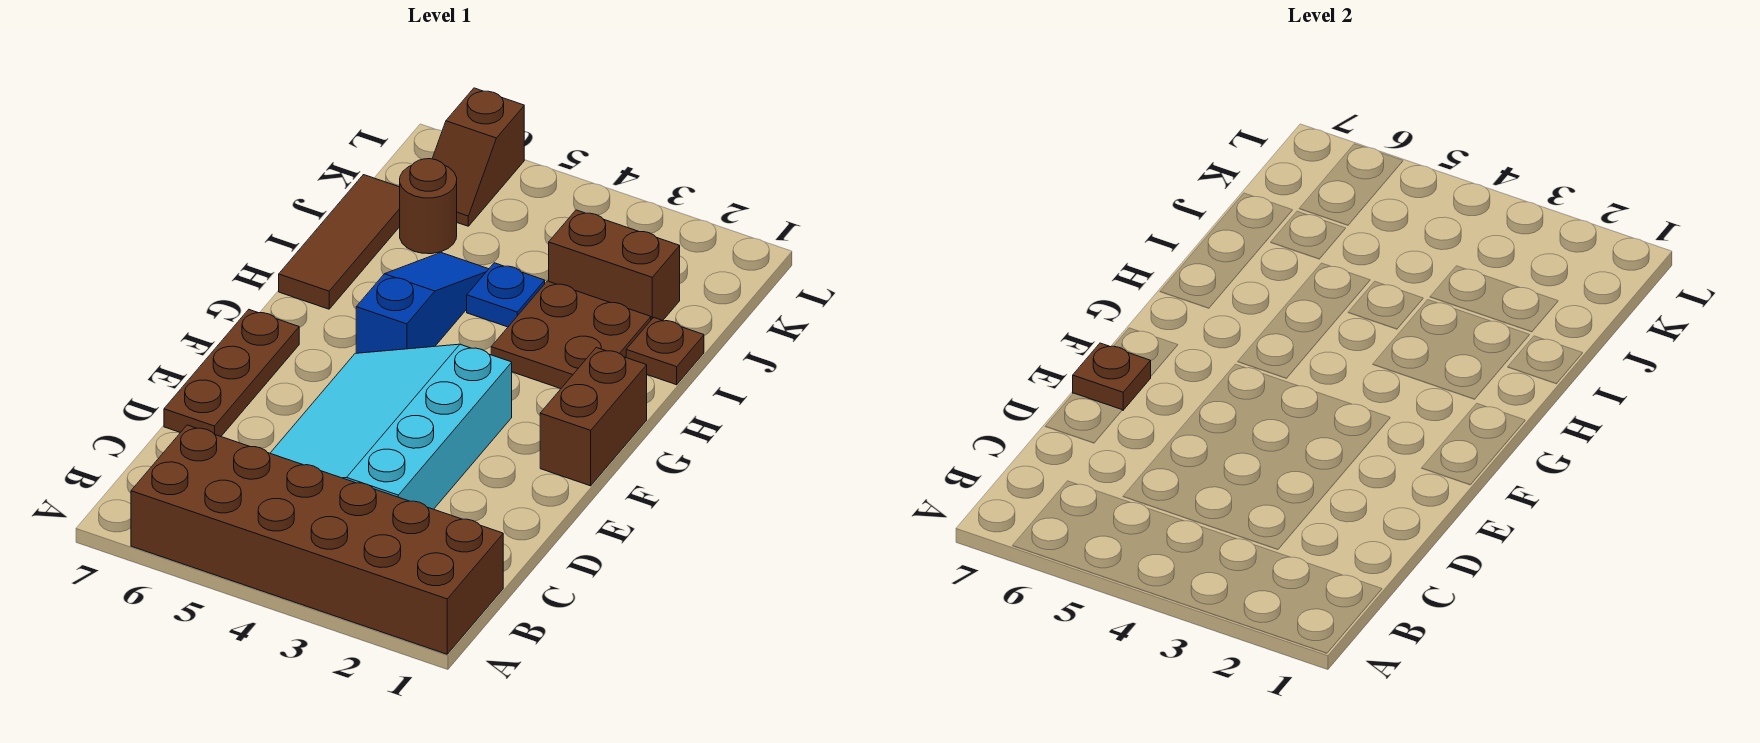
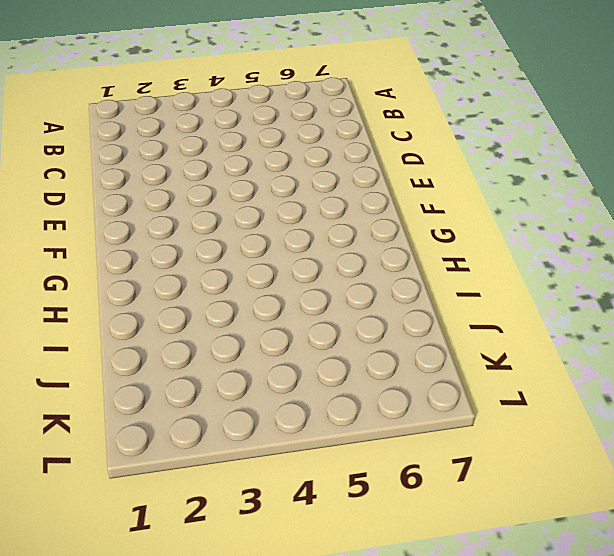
none -> brown 2x6 brick [131,425,503,654]
none -> cyan 3x4 slope [270,344,512,509]
none -> brown 1x3 plate [164,310,299,436]

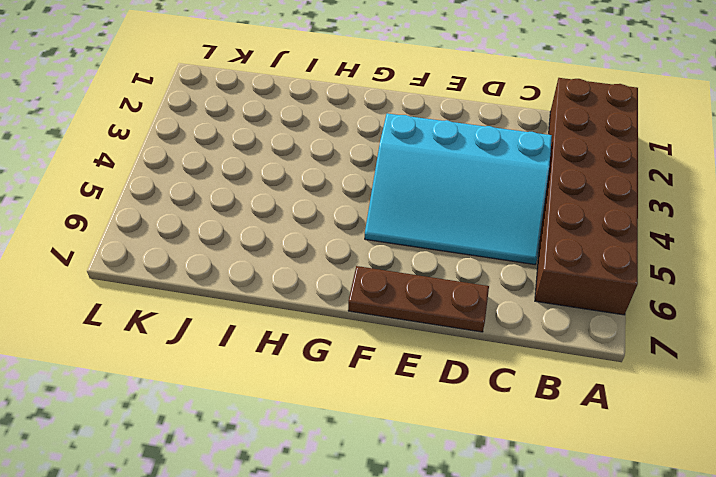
none -> brown 1x2 brick [540,348,647,486]
none -> blue 1x3 slope [356,253,488,353]
none -> brown 2x2 plate [491,281,651,389]

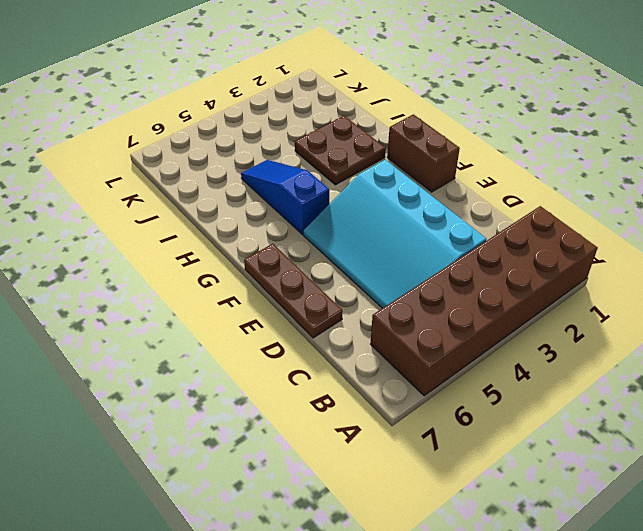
none -> brown 1x3 tile [279,175,400,309]
none -> brown 1x1 plate [626,317,704,385]
none -> blue 1x1 plate [467,263,545,327]

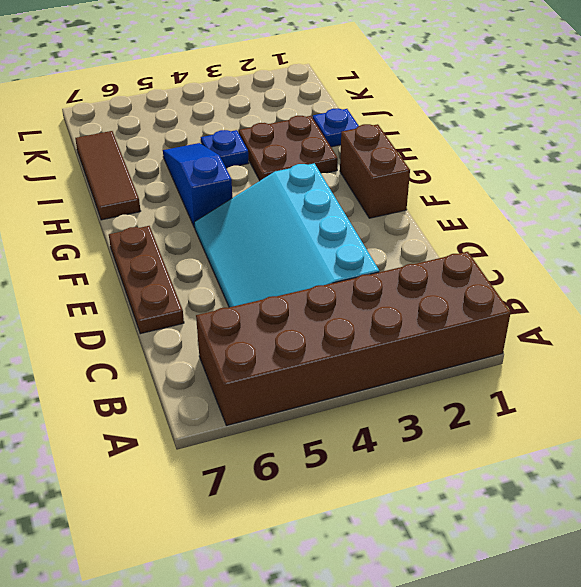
blue 1x1 plate [313,108,359,147] -> brown 1x1 plate [626,317,704,385]
none -> brown 1x2 brick [549,210,680,320]
none -> brown 1x1 round brick [400,159,457,254]
none -> brown 1x2 slope [432,88,524,226]

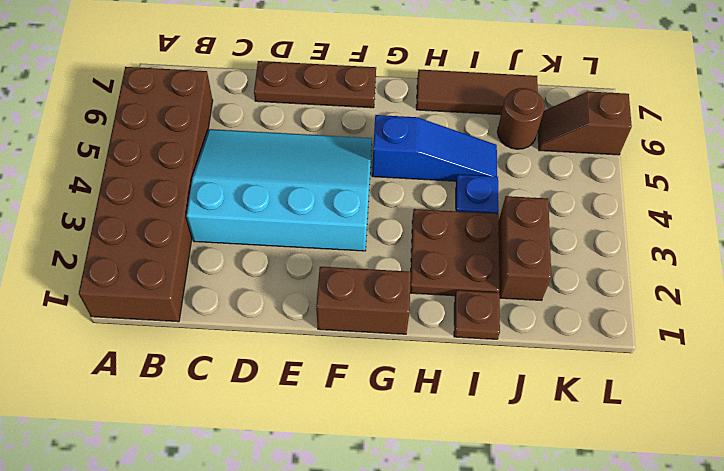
none -> brown 1x1 plate [1073,343,1151,410]

